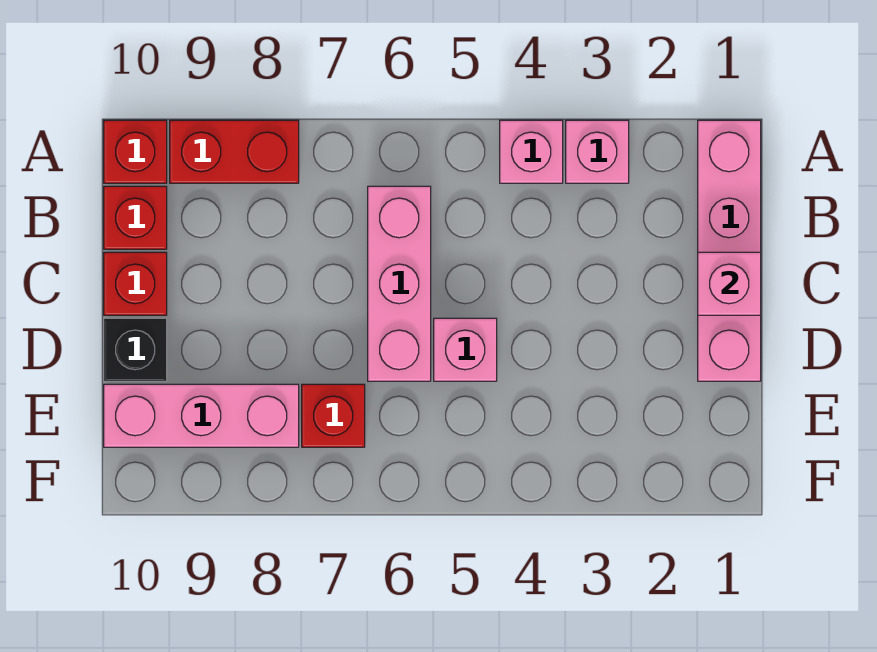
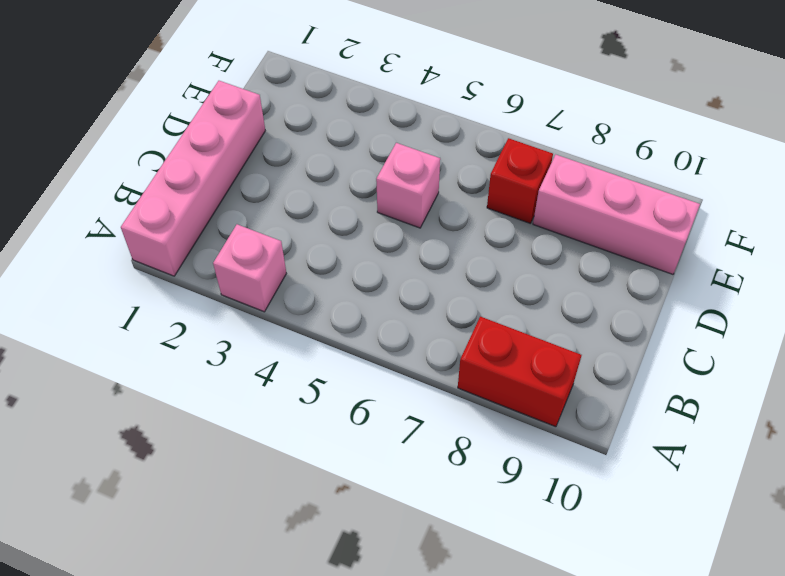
none -> pink 1x1 brick [500,120,563,183]
none -> red 1x1 brick [104,120,167,183]
none -> pink 1x3 brick [368,186,431,381]

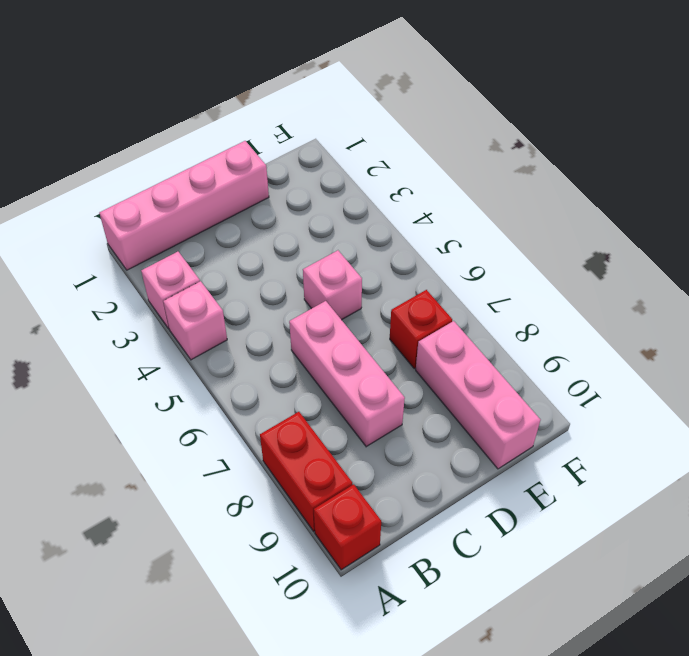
pink 1x3 brick [289,301,405,447] -> pink 1x3 brick turned to [368,186,431,381]
none -> red 1x1 brick [104,186,167,249]
none -> red 1x1 brick [104,252,167,315]
none -> black 1x1 brick [104,318,167,381]

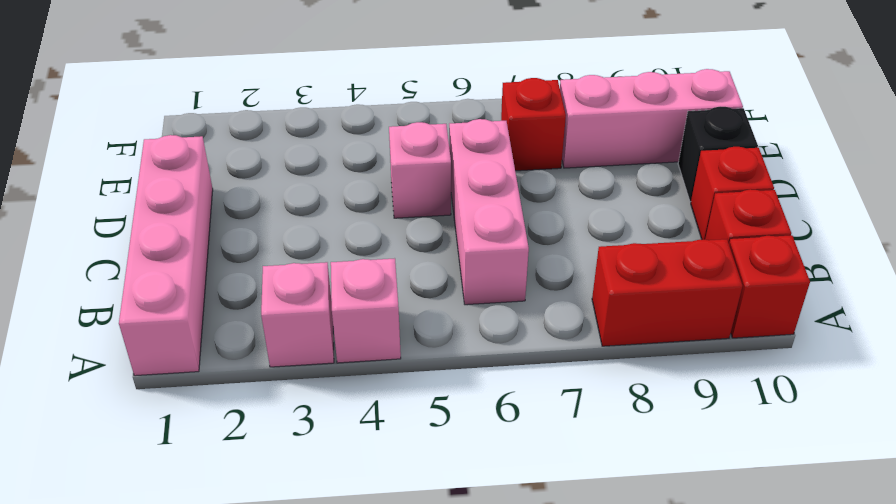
none -> pink 1x1 brick [698,252,761,315]

